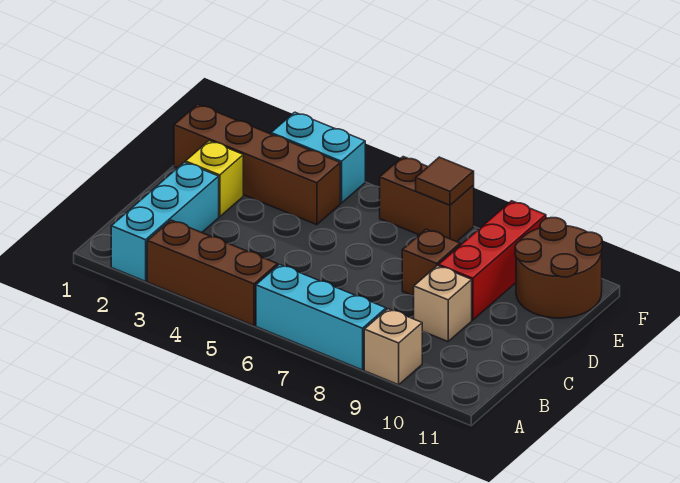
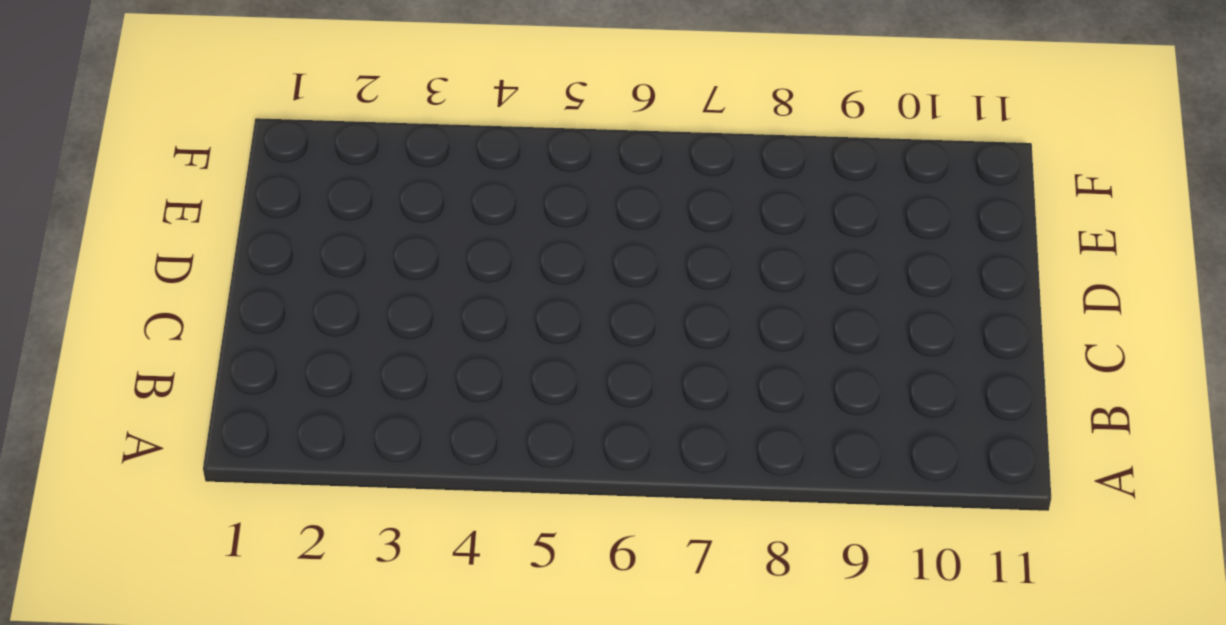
none -> cyan 1x3 brick [111,162,219,281]
none -> brown 1x3 brick [147,220,278,326]
none -> cyan 1x3 brick [256,265,386,370]

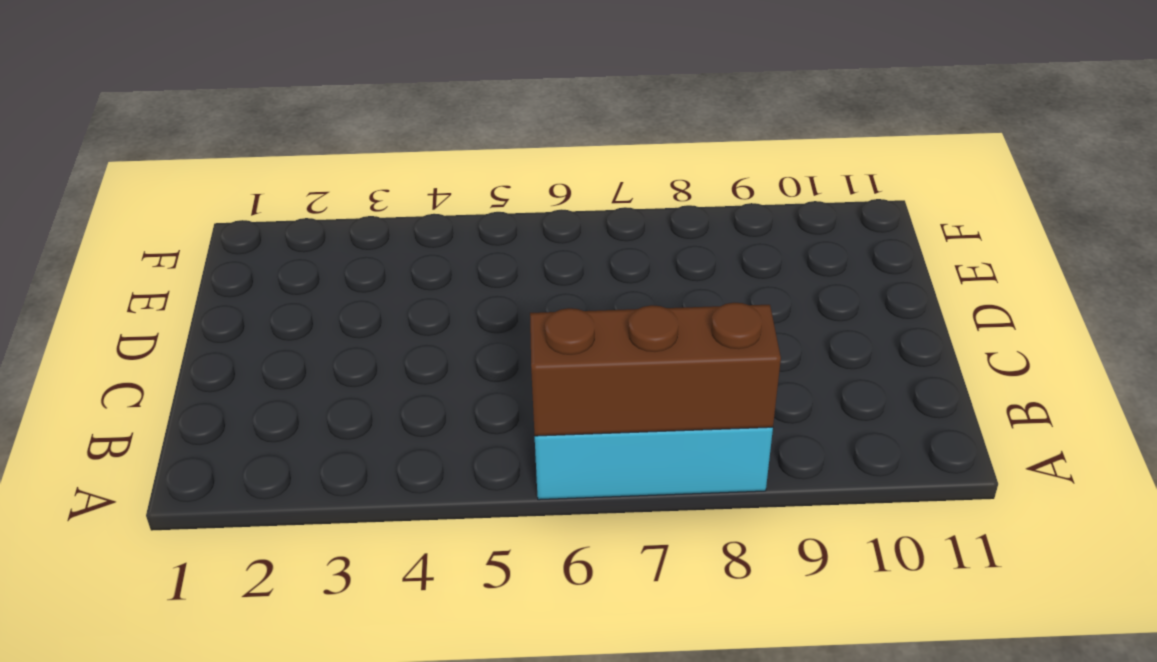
brown 1x3 brick [530,303,781,436] -> brown 1x3 brick moved to [147,220,278,326]
none -> cyan 1x3 brick [111,162,219,281]
none -> tan 1x1 brick [364,309,422,385]
none -> tan 1x1 brick [414,266,472,342]

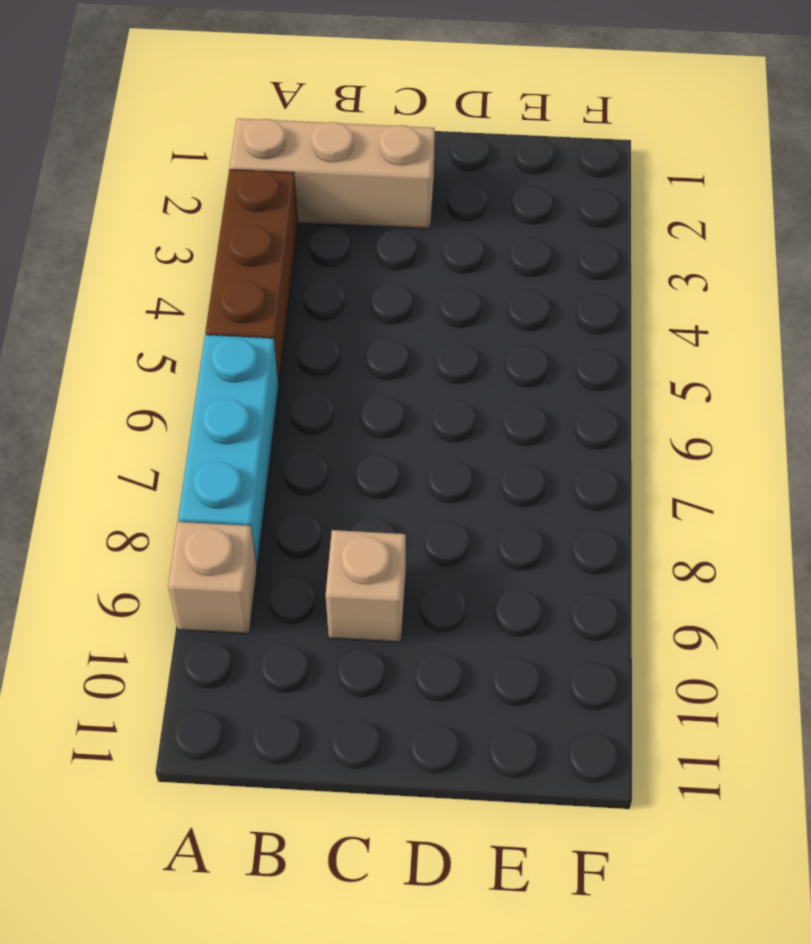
tan 1x3 brick [230,119,435,229] -> cyan 1x3 brick [111,162,219,281]
none -> yellow 1x1 brick [185,141,243,217]
none -> brown 1x1 brick [402,229,460,296]
none -> red 1x3 brick [439,201,546,320]

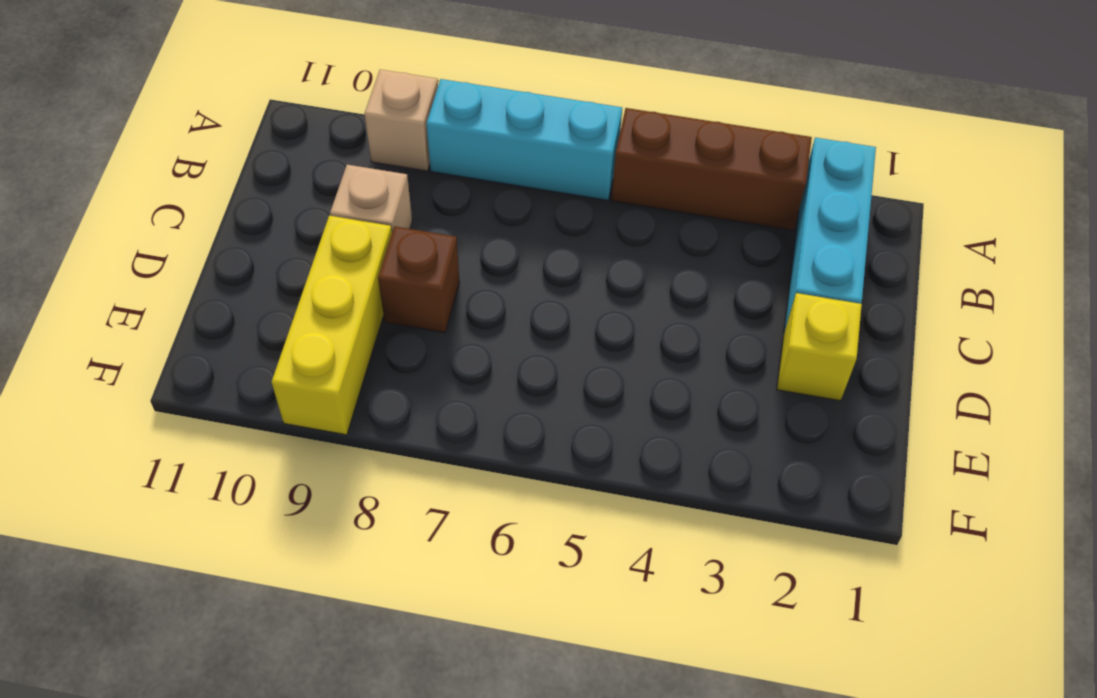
yellow 1x3 brick [272,216,392,435] -> red 1x3 brick [439,201,546,320]
none -> brown 1x4 brick [174,104,340,225]
none -> brown 2x2 round brick [515,218,602,318]
none -> cyan 1x2 brick [271,112,365,203]

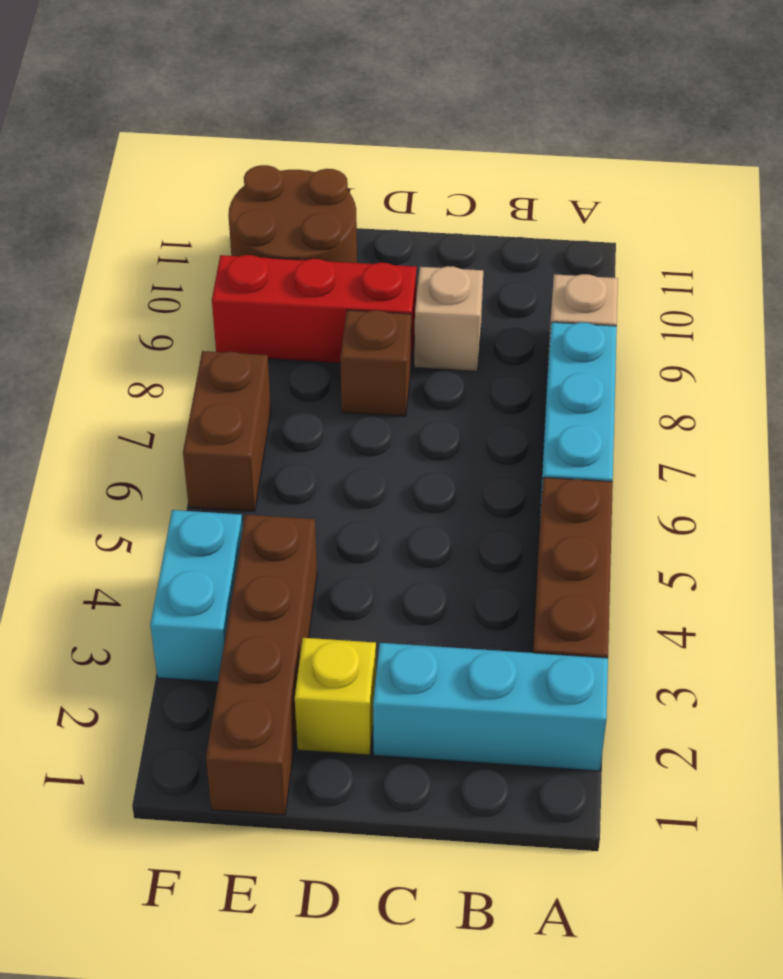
none -> brown 1x1 tile [416,157,474,205]

